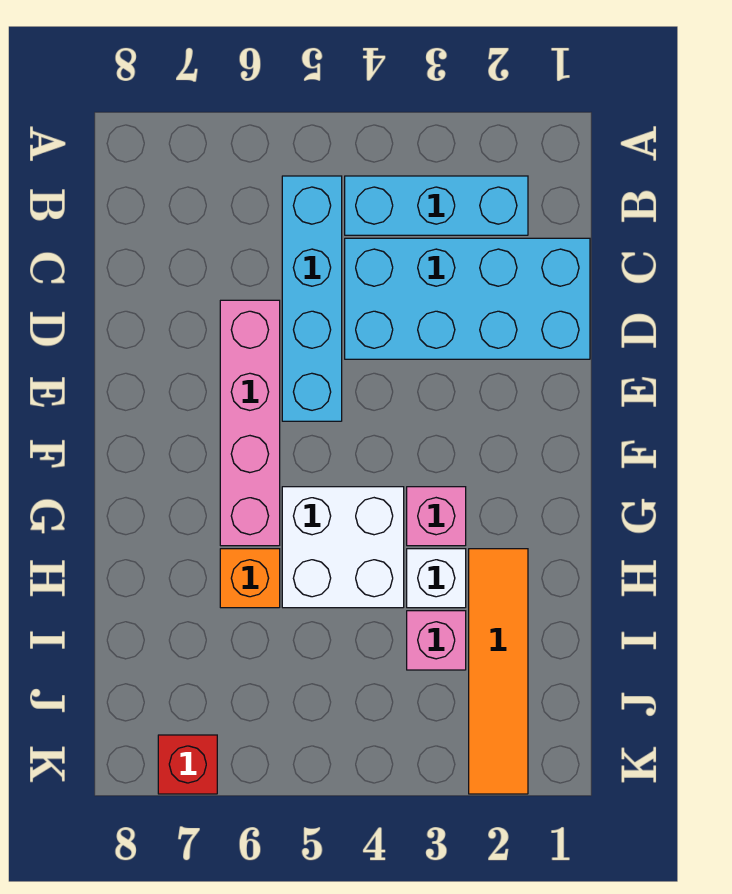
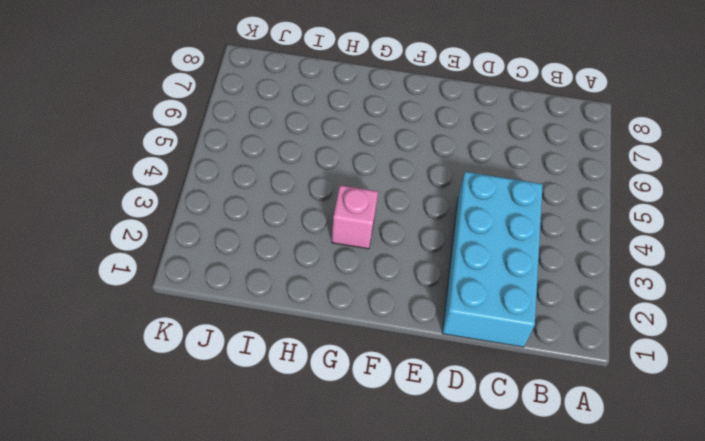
none -> cyan 1x3 brick [345,176,528,235]
none -> cyan 1x4 brick [282,176,342,421]

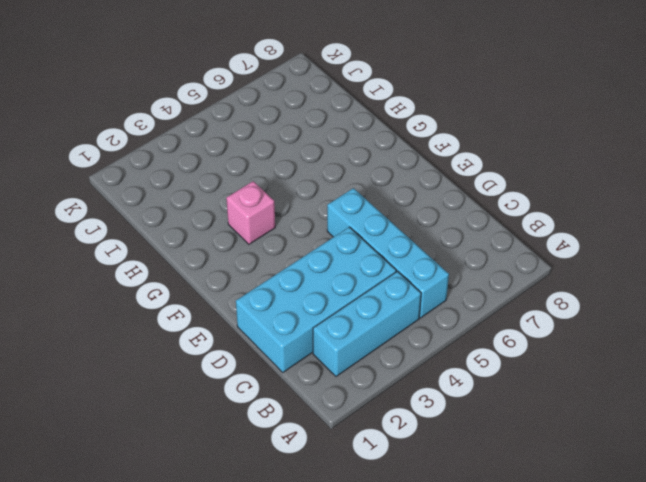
none -> pink 1x4 brick [220,300,280,546]
none -> white 2x2 brick [282,487,404,608]

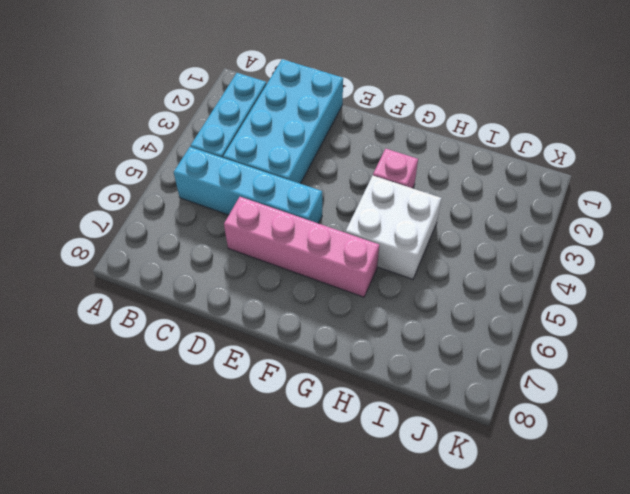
none -> orange 1x4 tile [469,549,528,794]
none -> white 1x1 brick [407,549,466,608]

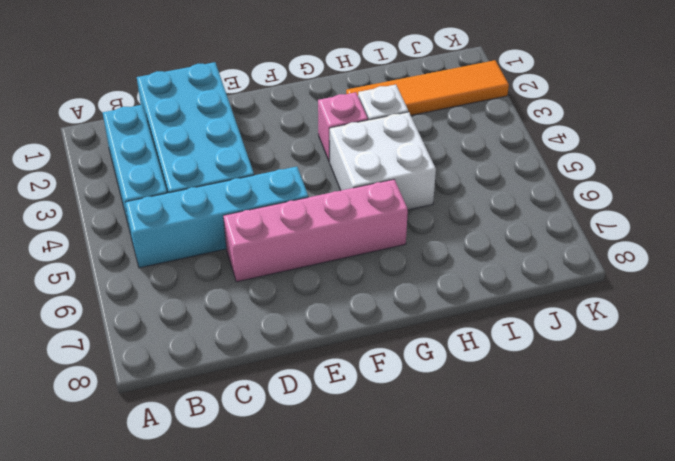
none -> orange 1x1 brick [220,549,280,608]
none -> pink 1x1 brick [407,611,466,670]

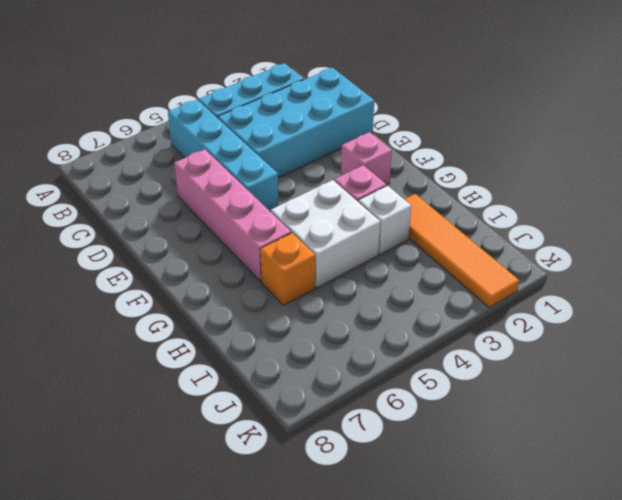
pink 1x1 brick [341,132,392,185] -> pink 1x1 brick moved to [407,611,466,670]
none -> red 1x1 brick [158,735,217,794]

